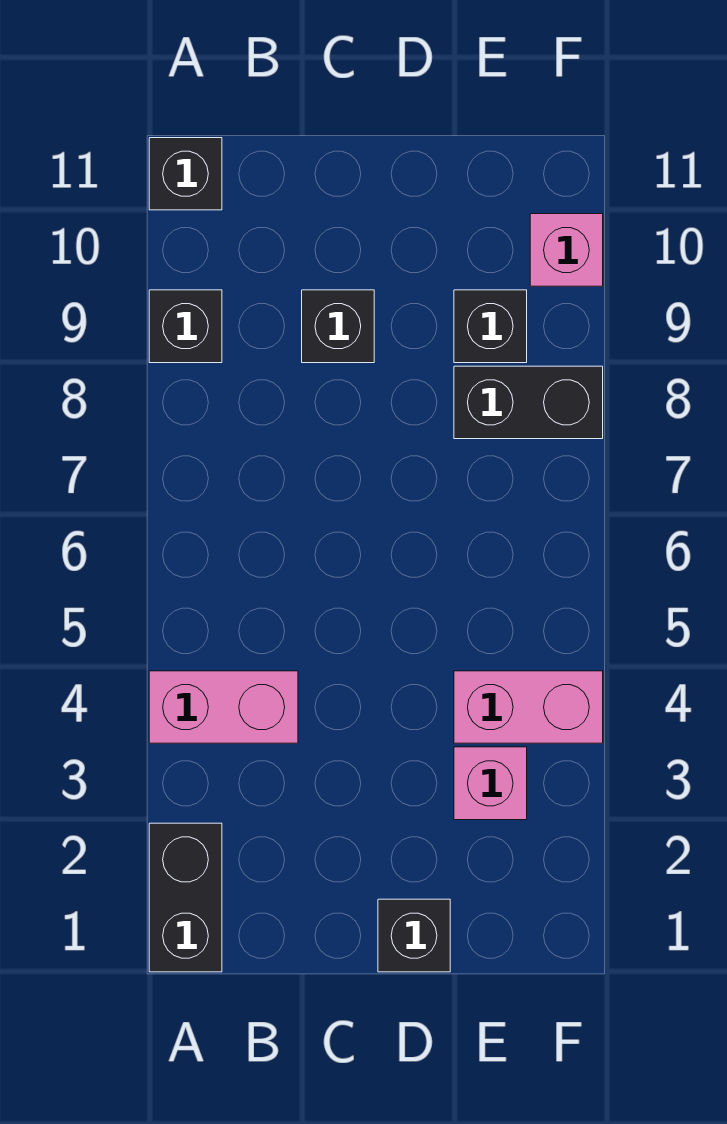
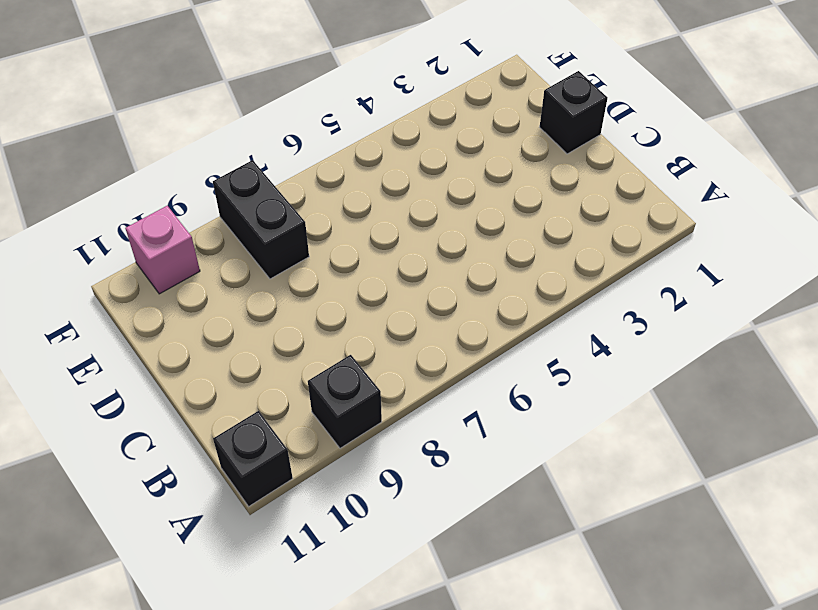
none -> black 1x2 brick [149,823,222,972]
none -> pink 1x2 brick [149,671,298,743]

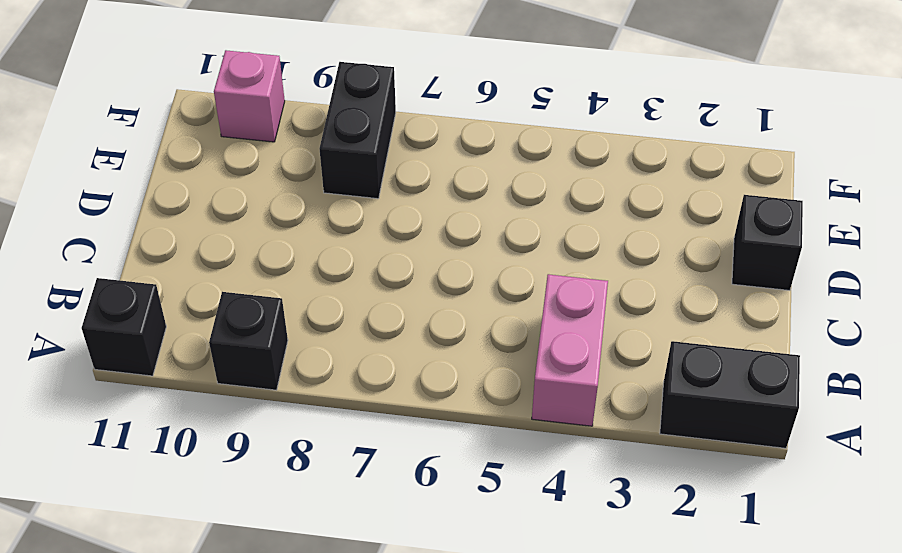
none -> black 1x1 brick [302,290,374,363]
none -> pink 1x1 brick [454,747,527,820]

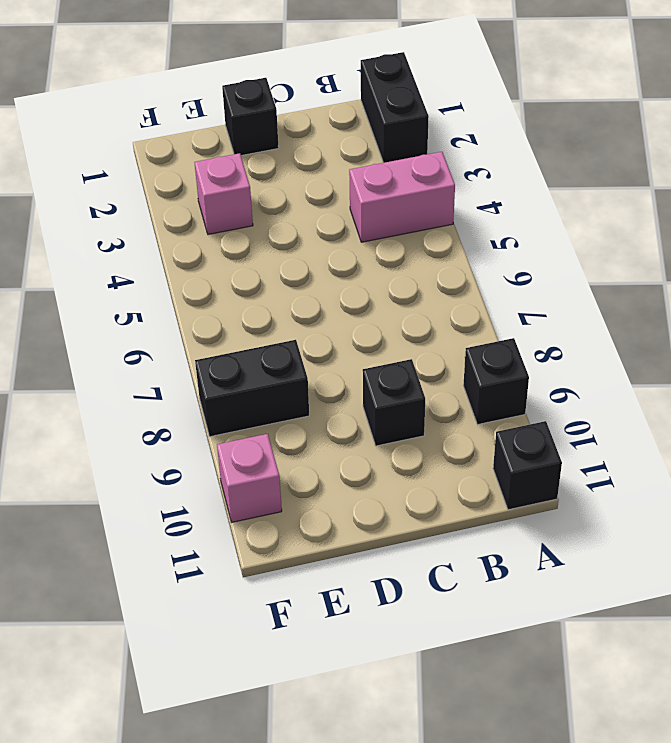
none -> pink 1x2 brick [454,671,603,743]
none -> black 1x1 brick [454,290,527,363]

